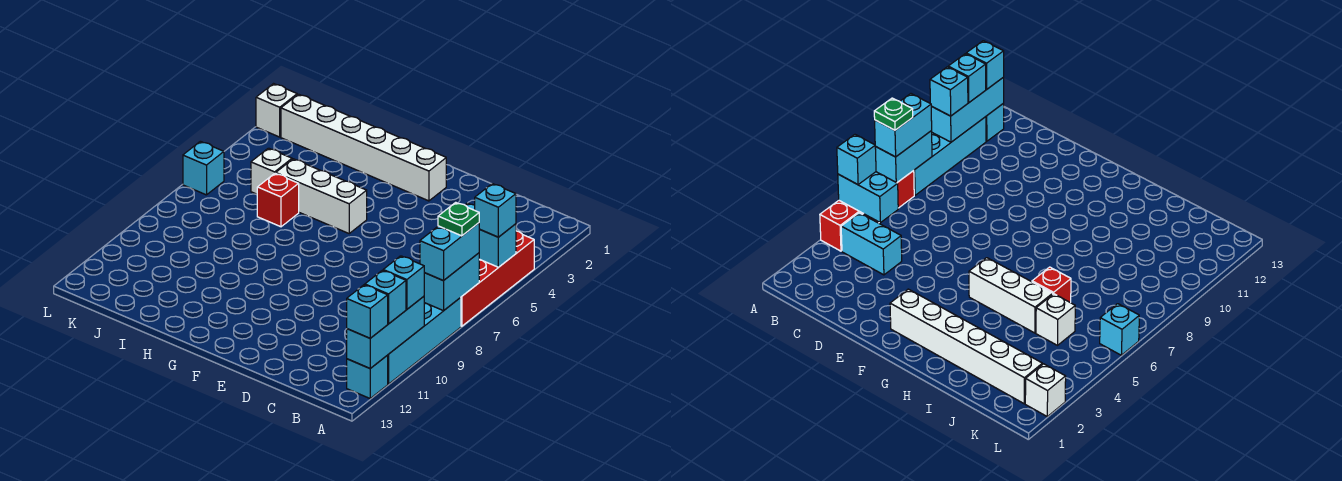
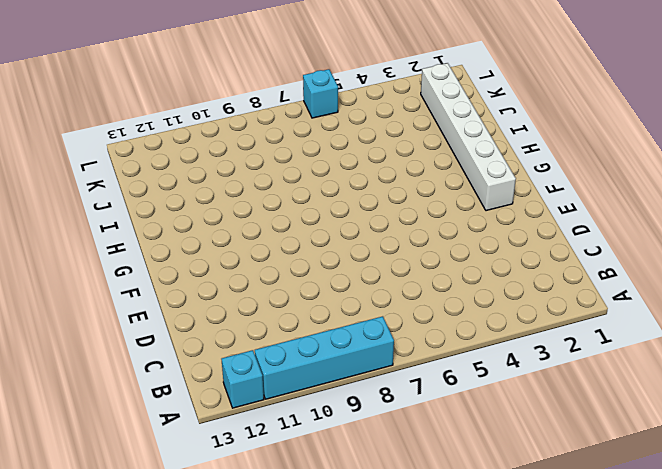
none -> red 1x4 brick [461,231,534,326]
none -> cyan 1x2 brick [841,213,902,275]
none -> white 1x3 brick [276,159,367,233]

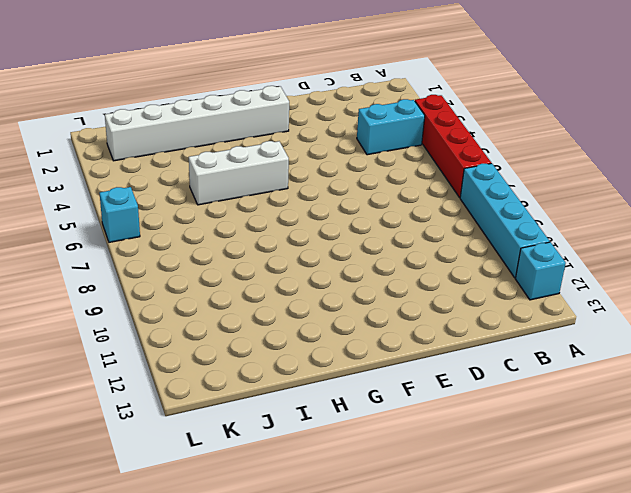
none -> red 1x1 brick [257,173,299,227]
none -> white 1x1 brick [251,148,292,194]
none -> white 1x1 brick [256,84,297,137]

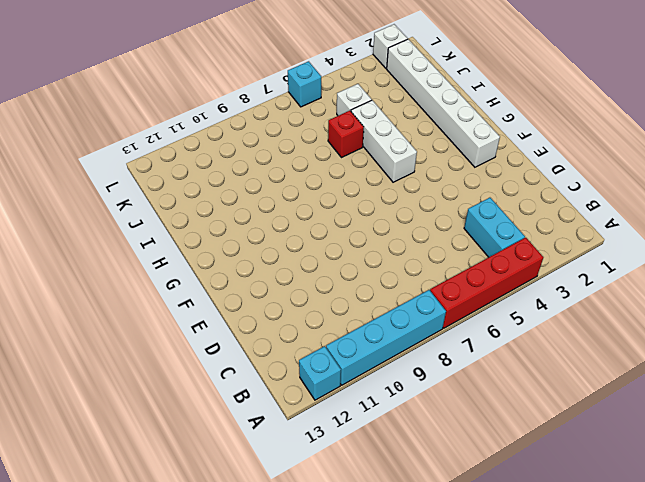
none -> cyan 1x2 brick [465,203,516,267]
none -> cyan 1x2 brick [424,253,479,311]
none -> cyan 1x3 brick [347,296,424,368]

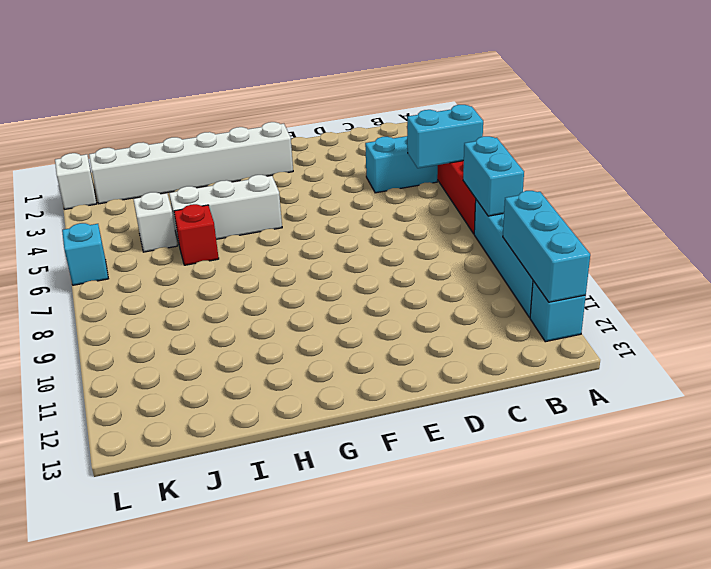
none -> cyan 1x1 brick [475,184,516,237]
none -> cyan 1x2 brick [420,223,479,281]
none -> cyan 1x1 brick [383,256,424,309]

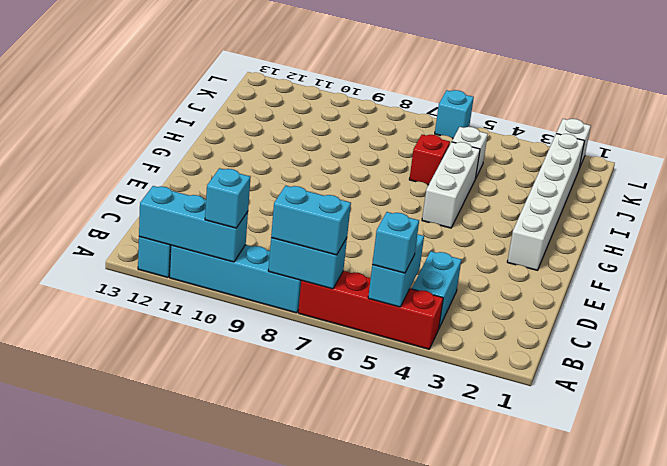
none -> cyan 1x1 brick [365,270,406,324]
none -> cyan 1x1 brick [347,285,388,338]
none -> green 1x1 plate [438,202,479,236]

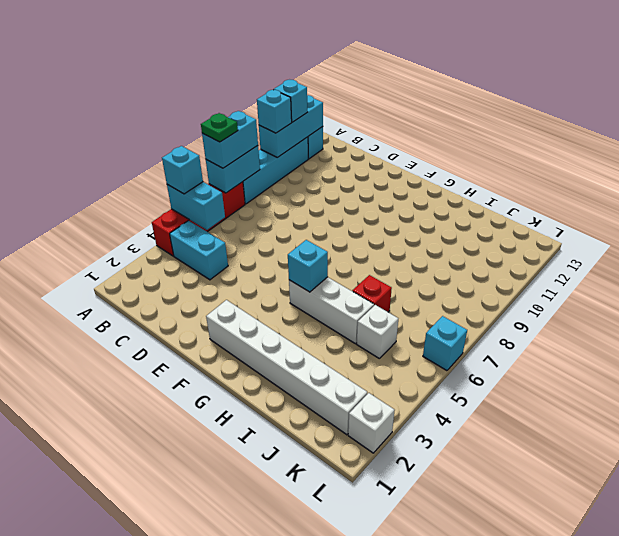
cyan 1x1 brick [288,240,328,292] -> cyan 1x1 brick moved to [347,285,388,338]

